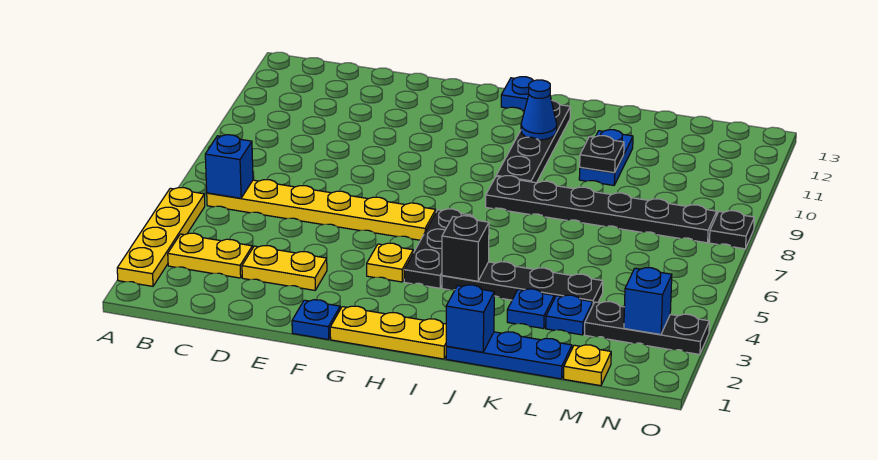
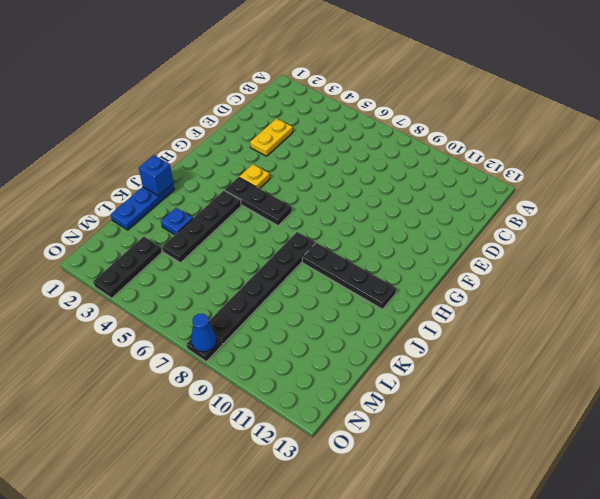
blue 1x1 cone [191,314,217,352] -> blue 1x1 cone moved to [521,80,557,140]
none -> yellow 1x4 plate [117,188,205,286]
none -> yellow 1x2 plate [168,233,252,278]
none -> yellow 1x6 plate [207,180,436,240]

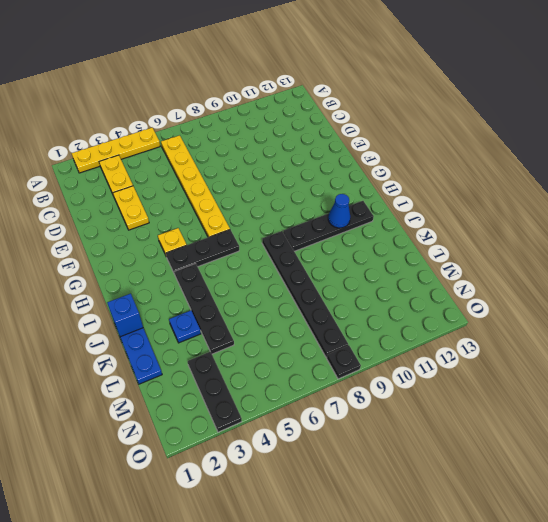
none -> blue 1x1 plate [292,300,340,340]
none -> yellow 1x3 plate [330,306,446,359]
none -> blue 1x1 plate [501,77,533,111]

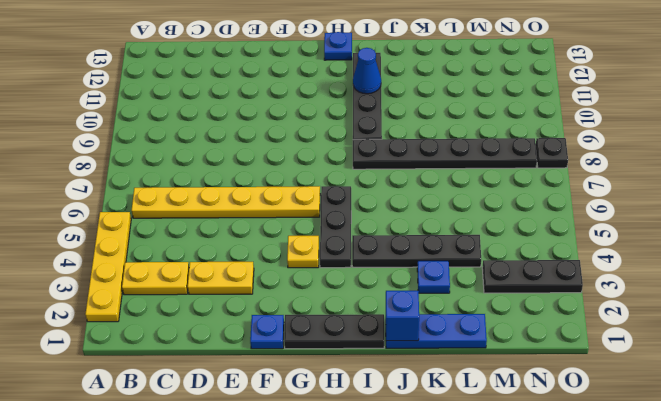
black 1x3 plate [284,314,384,349] -> yellow 1x3 plate [330,306,446,359]
none -> blue 1x2 plate [579,130,633,185]
none -> blue 1x1 plate [546,295,593,335]
none -> yellow 1x1 plate [564,345,611,386]

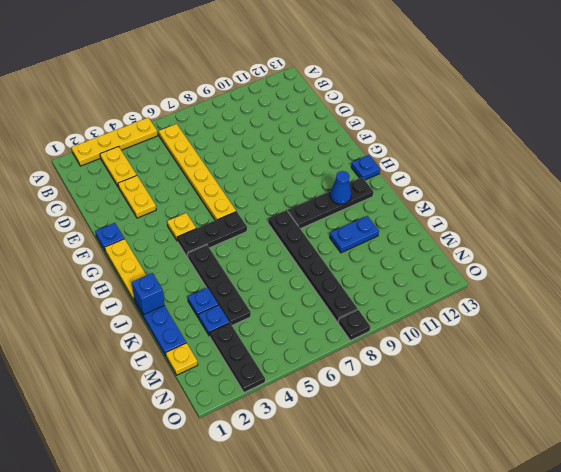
none -> blue 1x1 brick [205,135,253,198]
none -> black 1x1 brick [442,216,489,281]
none -> black 1x1 plate [580,136,624,173]

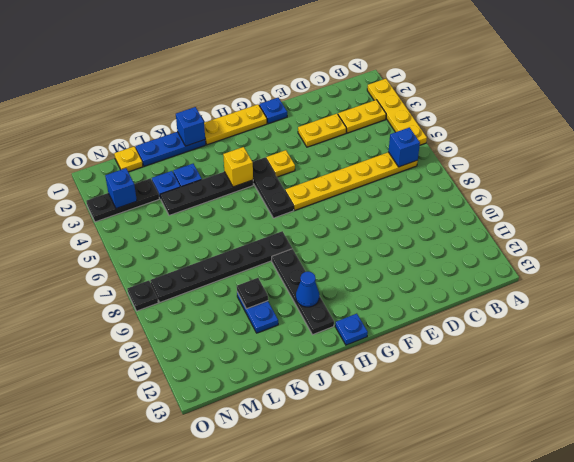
yellow 1x1 brick [223,147,253,187] -> black 1x1 brick [442,216,489,281]

